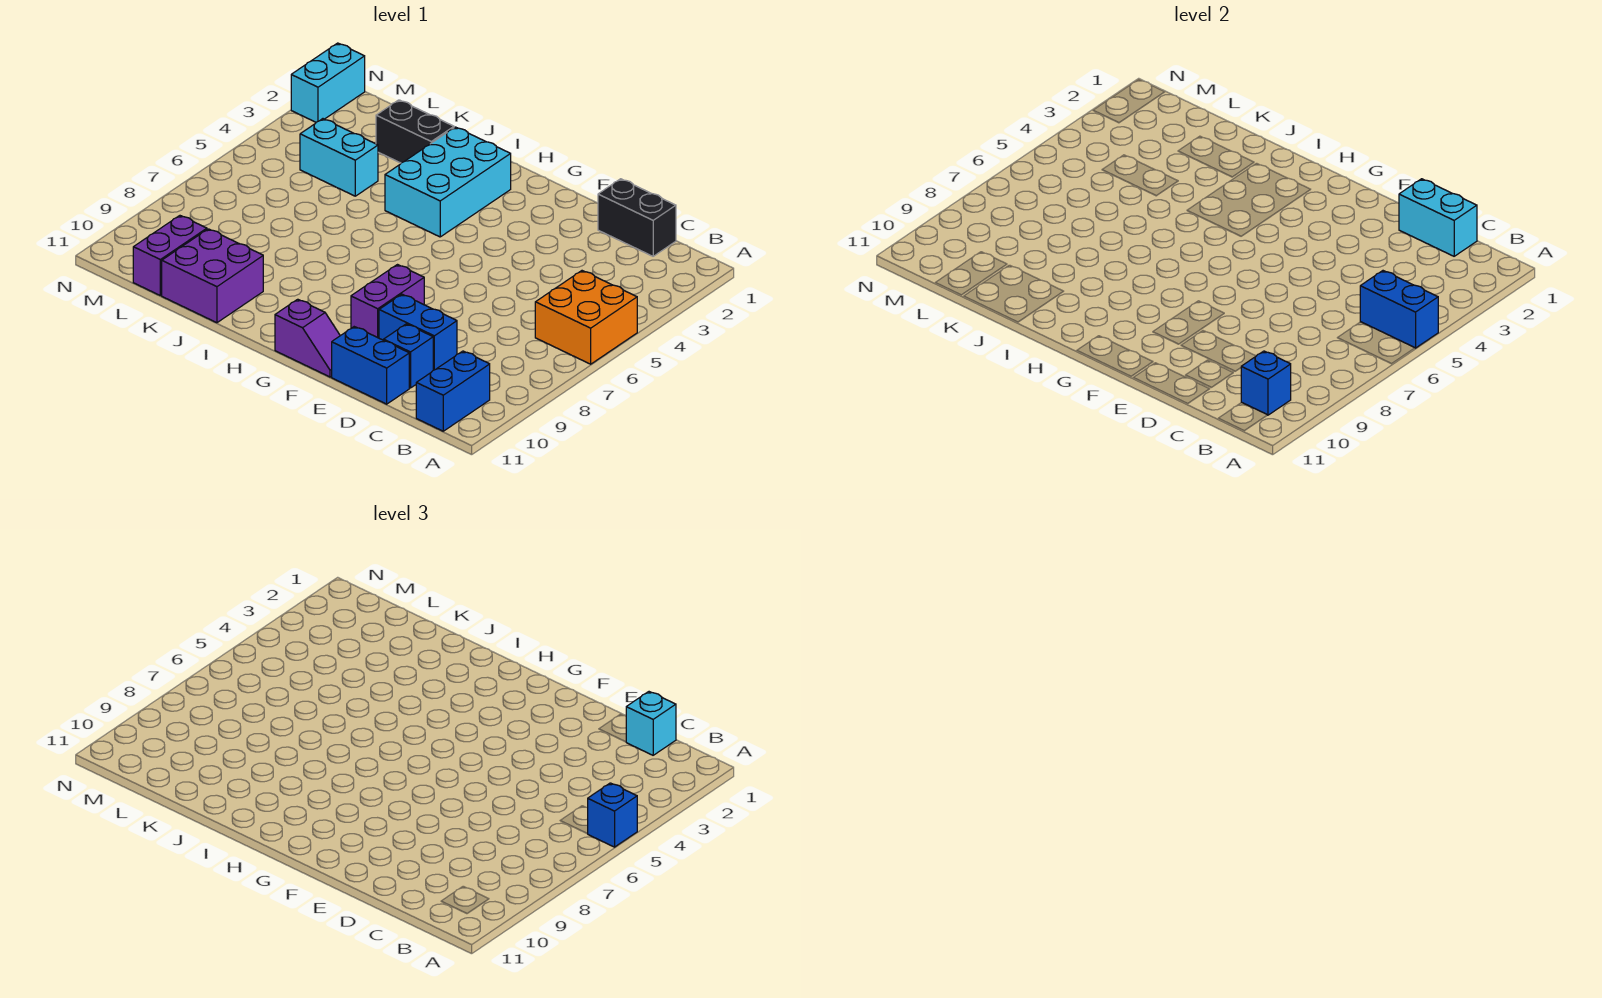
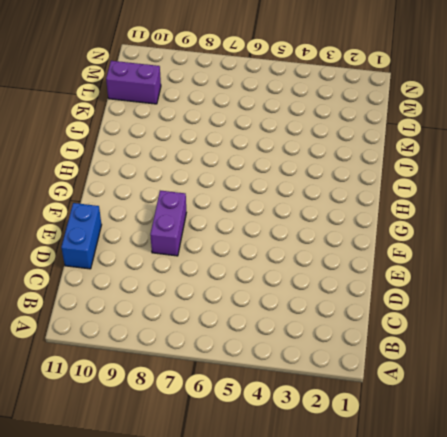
purple 1x2 brick [150,191,186,256] -> purple 1x2 brick turned to [351,265,424,338]
none -> orange 2x2 brick [535,271,637,364]
none -> blue 1x2 brick [416,351,490,431]
none -> black 1x2 brick [598,179,676,256]

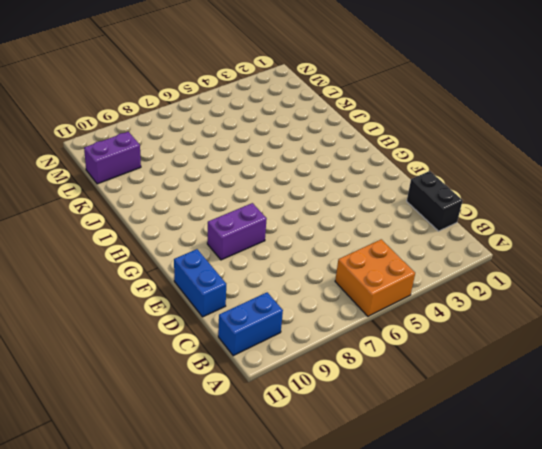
none -> blue 1x2 brick [379,294,457,370]
none -> blue 1x1 brick [384,324,433,388]
none -> purple 1x2 slope [275,299,340,377]

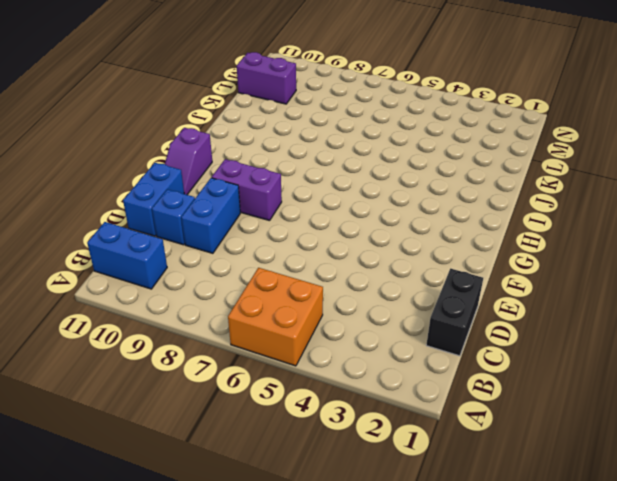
none -> cyan 2x3 brick [385,127,511,237]
none -> black 1x2 brick [376,100,454,163]
none -> purple 2x2 brick [162,229,263,323]

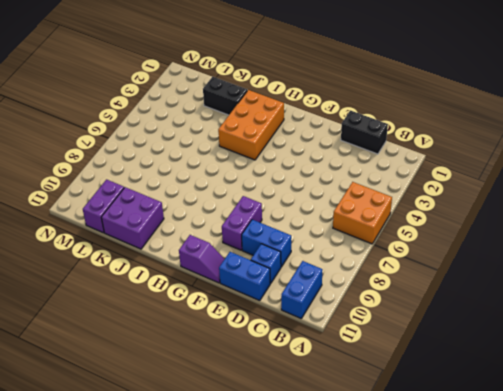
orange 2x3 brick [218,90,284,160] -> cyan 2x3 brick [385,127,511,237]
none -> cyan 1x2 brick [300,119,378,196]
none -> cyan 1x2 brick [291,43,365,122]
none -> blue 1x2 brick [1360,271,1438,348]

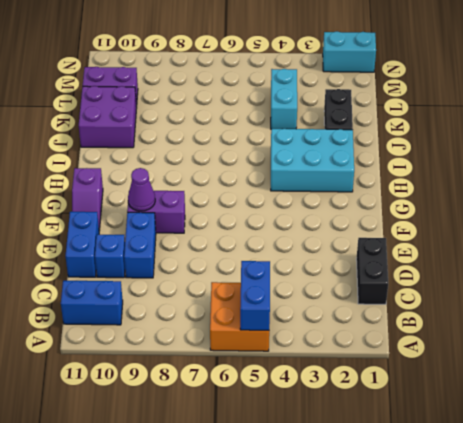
purple 1x1 cone [128,168,155,211] -> none
none -> blue 1x1 brick [1241,351,1291,415]
none -> cyan 1x2 brick [1399,179,1477,256]
none -> blue 1x1 brick [588,783,637,847]

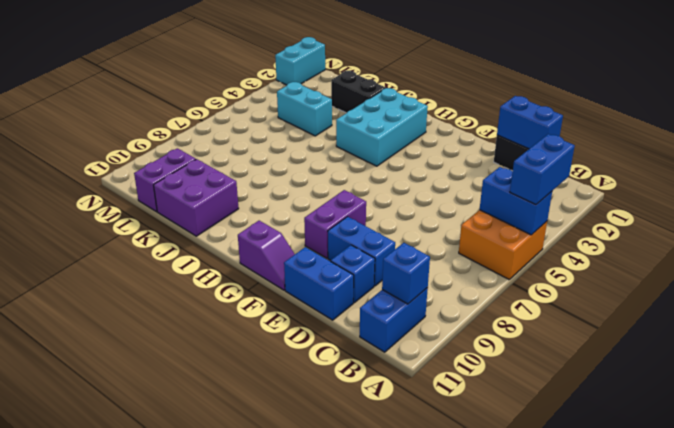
blue 1x2 brick [510,134,575,205] -> blue 1x1 brick [588,783,637,847]
blue 1x2 brick [497,96,563,149] -> cyan 1x2 brick [1399,179,1477,256]
none -> cyan 1x1 brick [626,692,676,755]

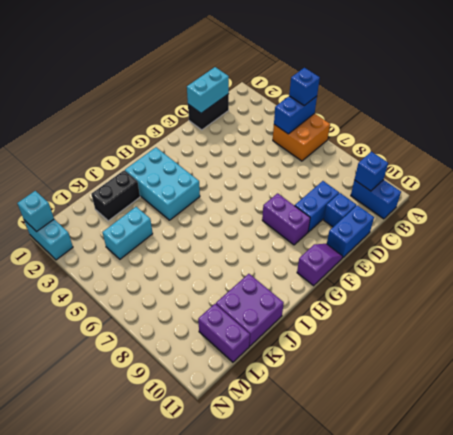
cyan 1x1 brick [17,191,54,232] -> cyan 1x1 brick moved to [626,692,676,755]

